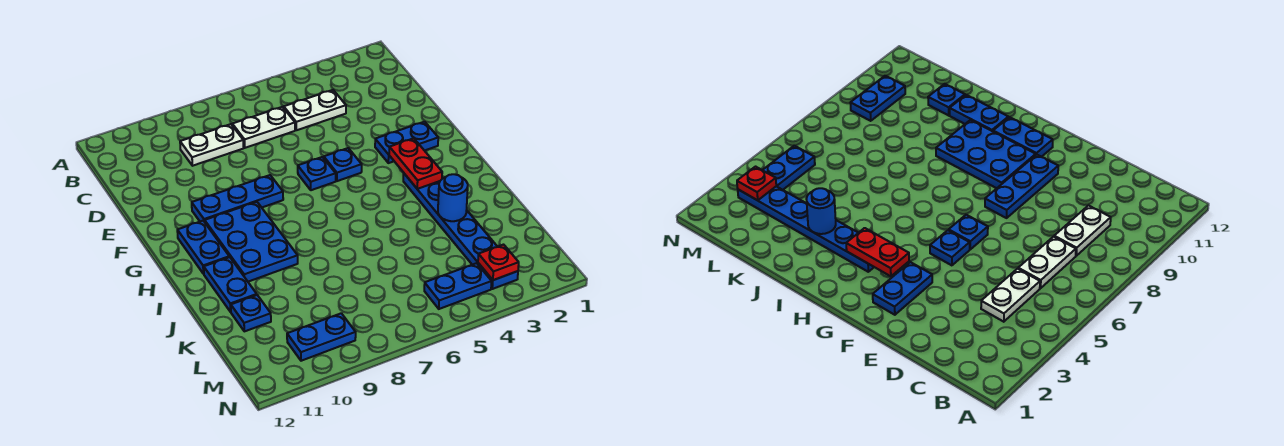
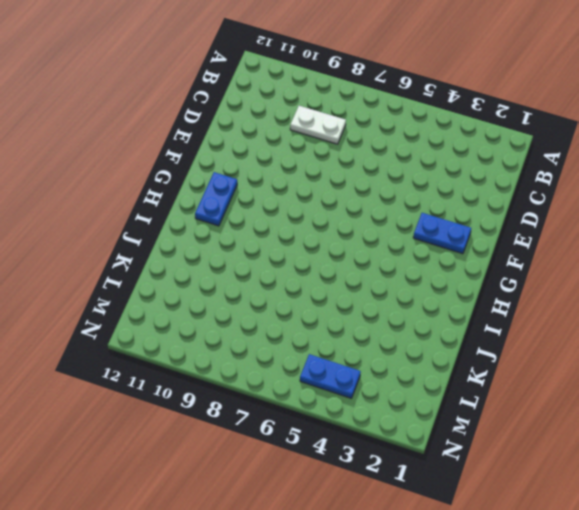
none -> white 1x2 plate [284,90,346,130]
none -> white 1x2 plate [232,107,295,148]
none -> blue 1x1 plate [324,148,362,181]

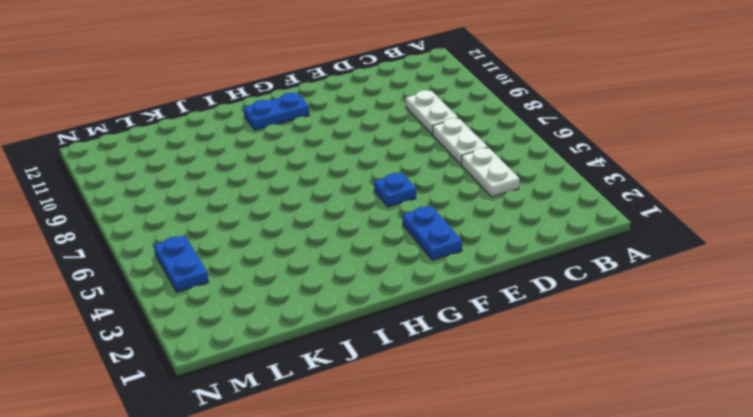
none -> blue 1x1 plate [298,157,336,190]
none -> blue 1x3 plate [192,175,283,222]
none -> blue 2x3 plate [205,202,298,282]

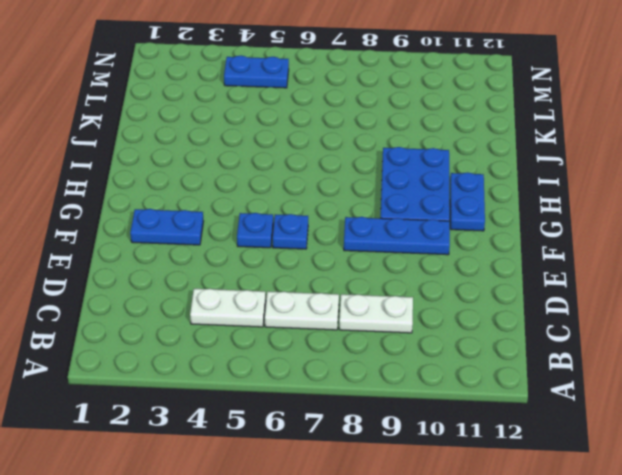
none -> blue 1x6 plate [403,174,518,289]
none -> blue 1x2 plate [204,257,257,312]
none -> blue 1x1 plate [231,295,271,331]

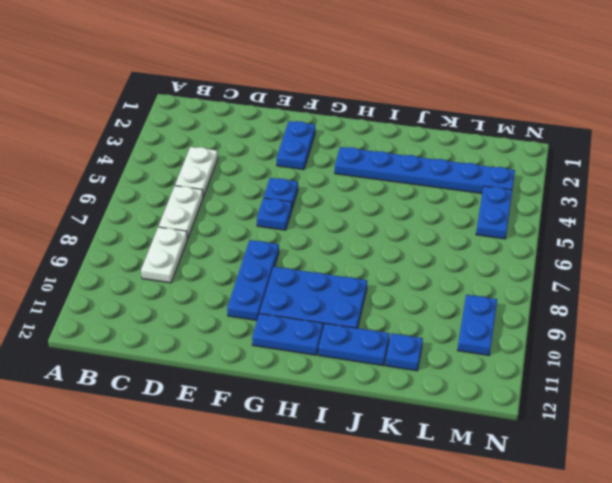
none -> red 1x2 plate [389,138,442,189]
none -> blue 1x1 round brick [438,174,468,221]
none -> red 1x1 plate [478,245,519,280]

